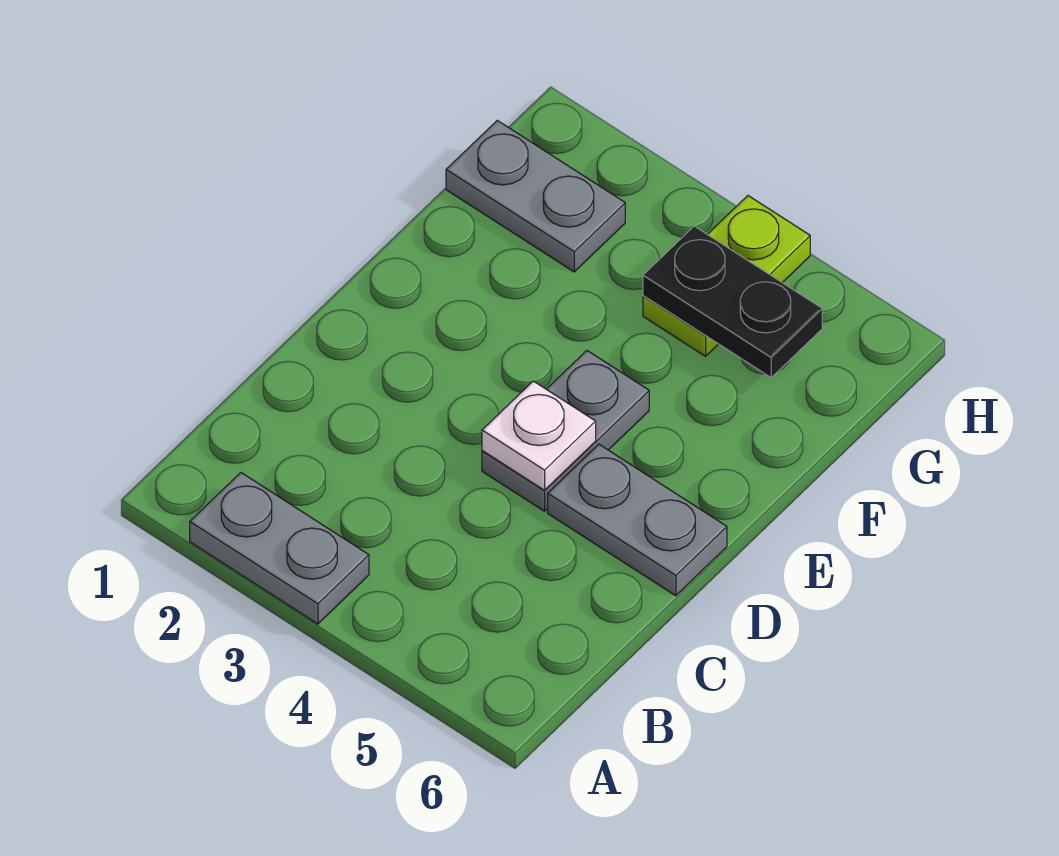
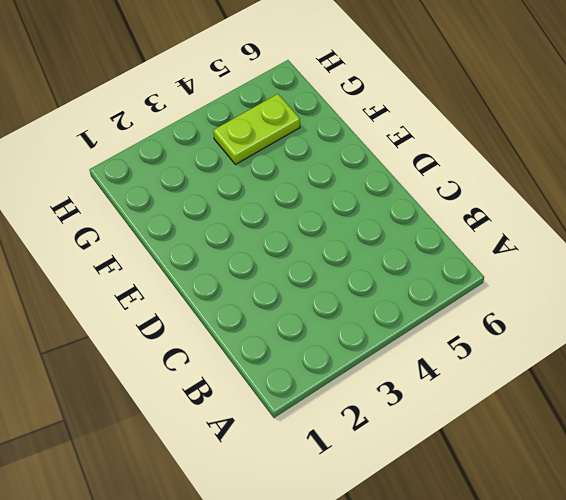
lime 1x2 plate [213,94,300,164] -> lime 1x2 plate turned to [643,196,810,356]
none -> grey 1x2 plate [190,473,369,624]
none -> grey 1x2 plate [482,351,649,511]

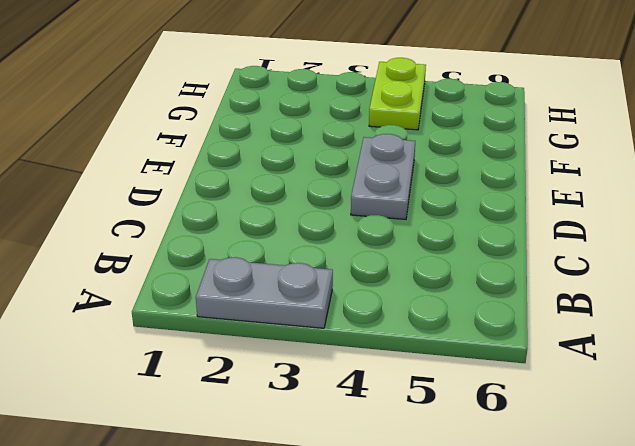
none -> grey 1x2 plate [548,444,727,596]
none -> grey 1x2 plate [446,120,625,272]

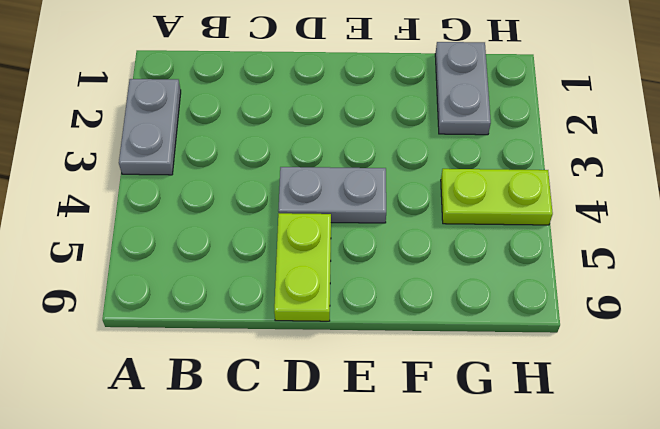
lime 1x2 plate [274,213,331,321] -> grey 1x2 plate [548,444,727,596]
none -> white 1x1 plate [482,381,596,490]
none -> black 1x2 plate [643,226,822,378]

